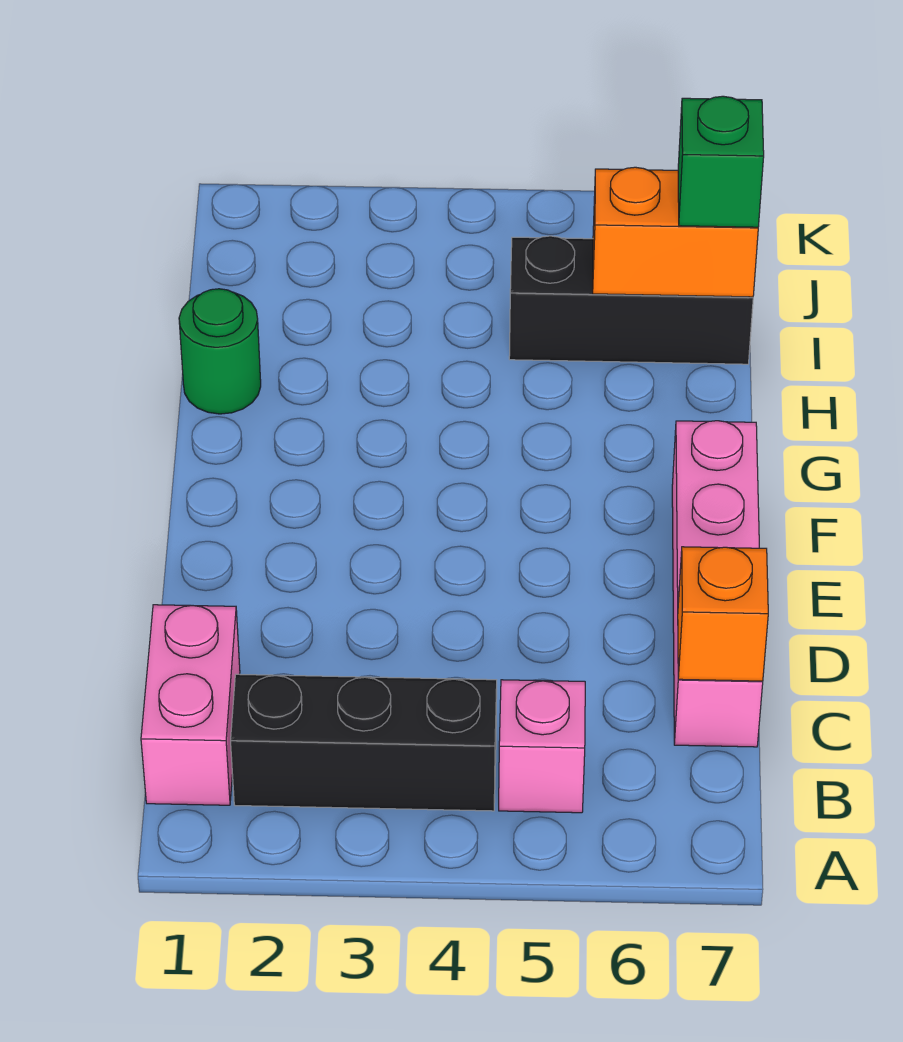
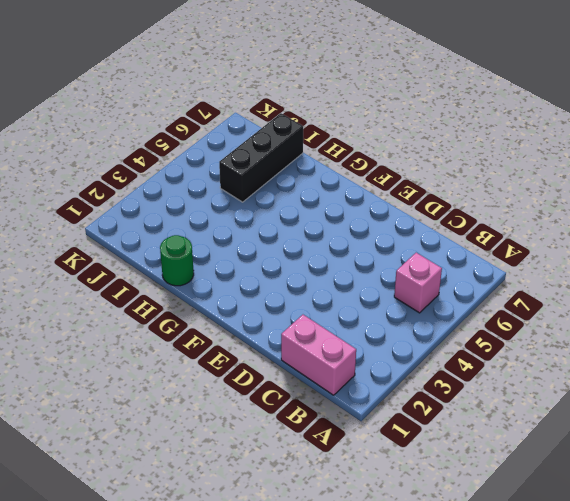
none -> black 1x3 brick [231,674,497,811]
none -> pink 1x4 brick [672,421,763,747]

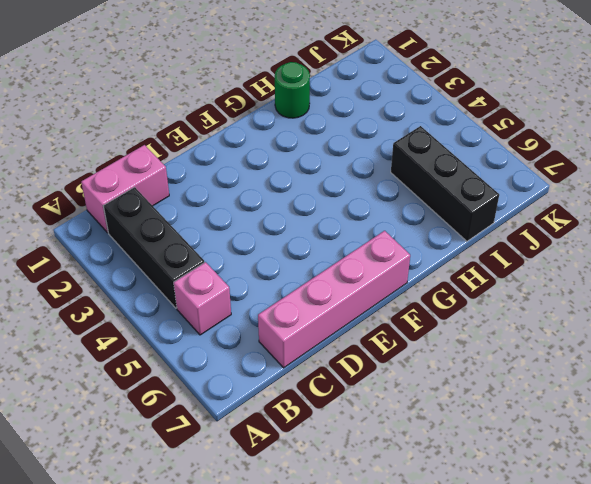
none -> orange 1x1 brick [678,547,768,681]
none -> orange 1x2 brick [593,167,758,297]

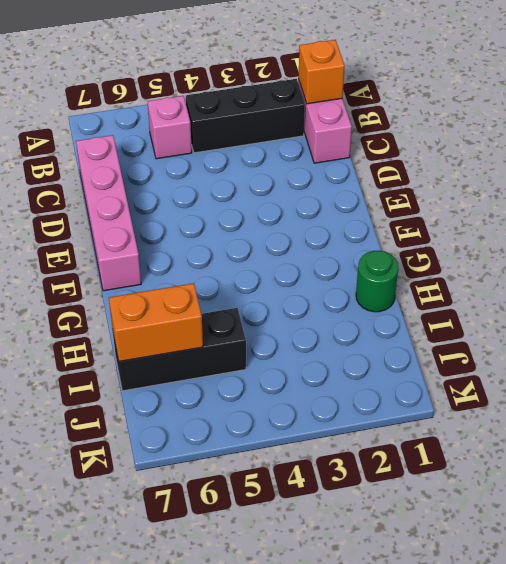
orange 1x1 brick [298,40,345,104] -> orange 1x1 brick moved to [678,547,768,681]
none -> green 1x1 brick [678,96,764,227]

